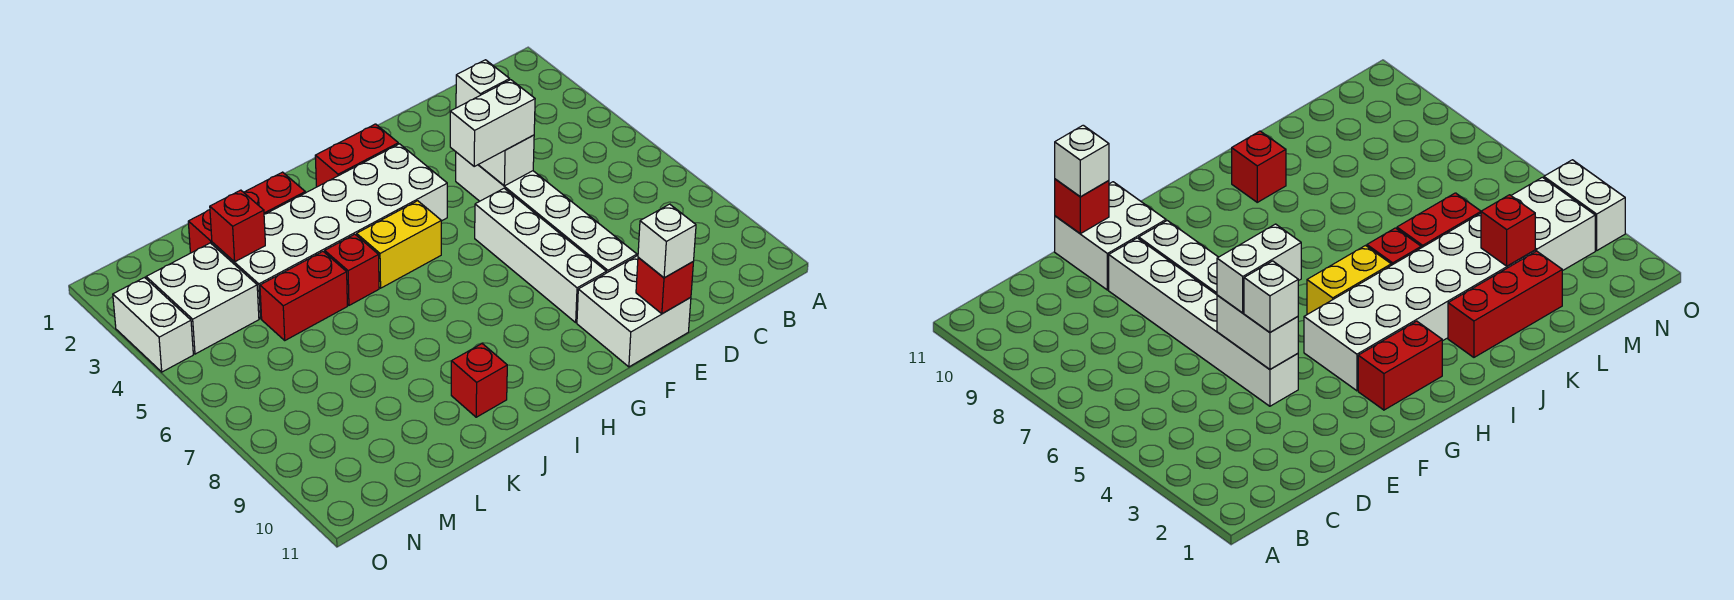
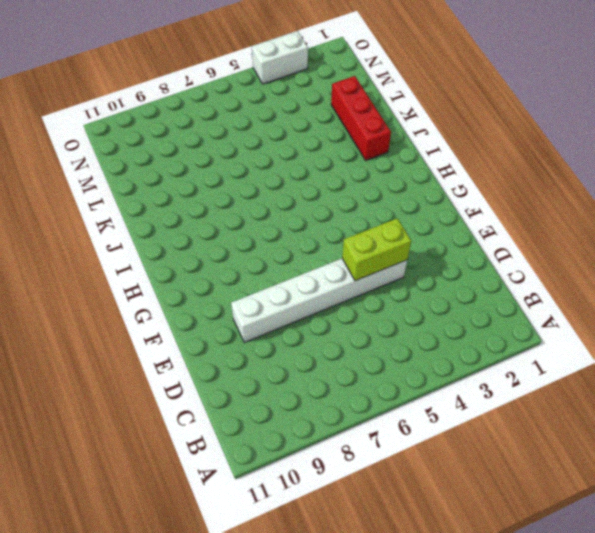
lime 1x2 brick [342,218,411,281] -> white 1x2 brick [478,135,534,186]
none -> white 2x2 brick [577,256,691,367]
none -> white 1x4 brick [475,188,606,322]
none -> red 1x2 brick [315,124,398,187]

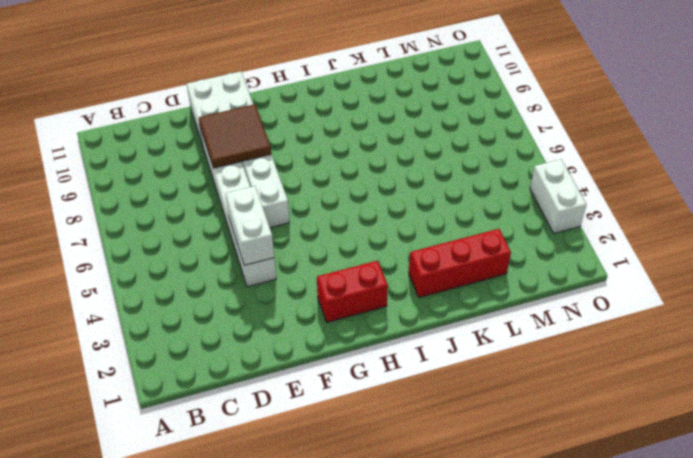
brown 2x2 tile [199,104,271,168] -> none
none -> white 2x6 brick [212,144,447,319]
none -> yellow 1x2 brick [357,201,441,288]
none -> red 1x1 brick [325,234,379,305]

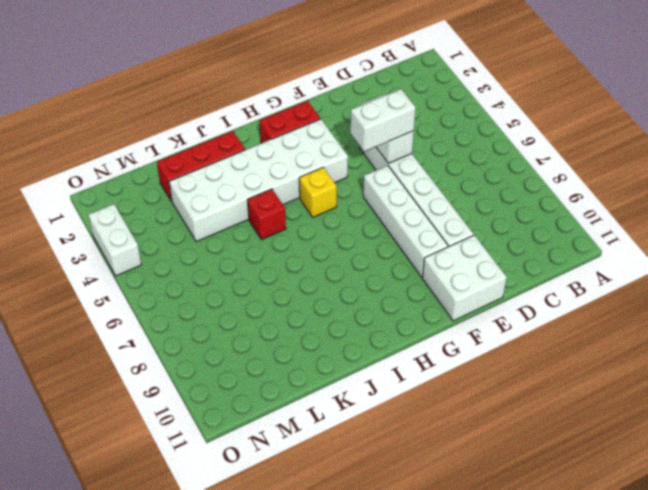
yellow 1x1 brick [299,167,337,217] -> yellow 1x2 brick [357,201,441,288]
none -> red 1x1 brick [451,344,507,417]
none -> red 1x2 brick [260,252,347,340]
none -> white 2x2 brick [146,243,259,354]

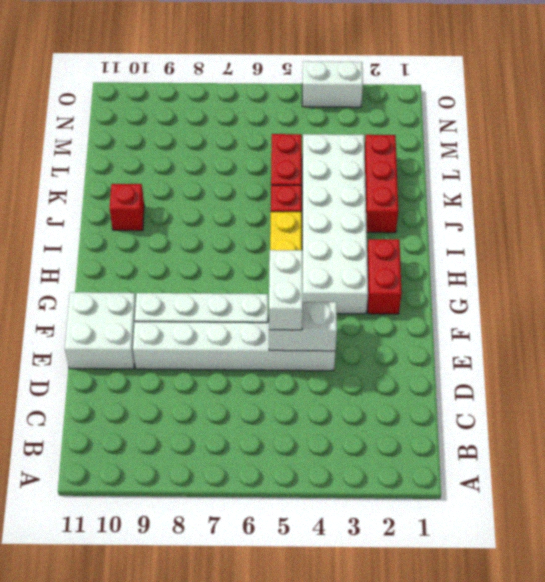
none -> white 2x2 brick [146,243,259,354]
none -> red 1x1 brick [636,257,693,314]
none -> red 1x1 brick [210,190,265,262]

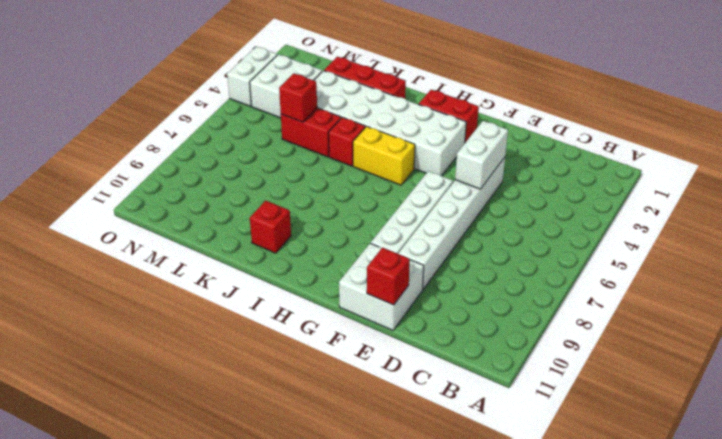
red 1x1 brick [279,73,317,122] -> red 1x1 brick moved to [210,190,265,262]
none -> white 1x1 brick [456,60,510,108]
none -> white 1x2 brick [450,80,535,166]
none -> white 1x1 brick [638,204,696,278]

